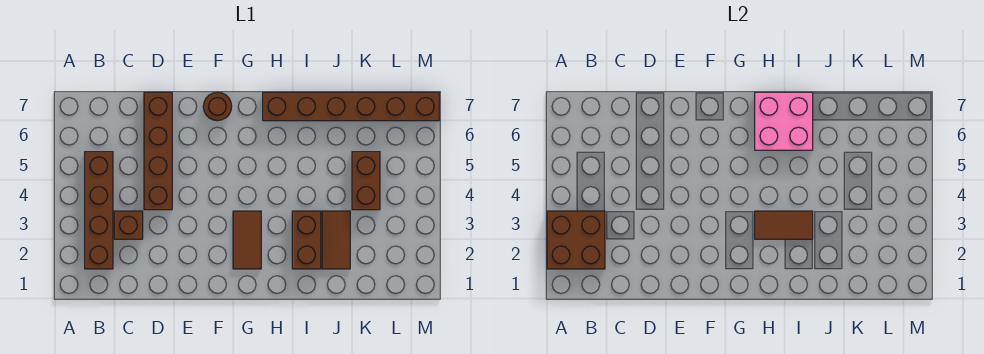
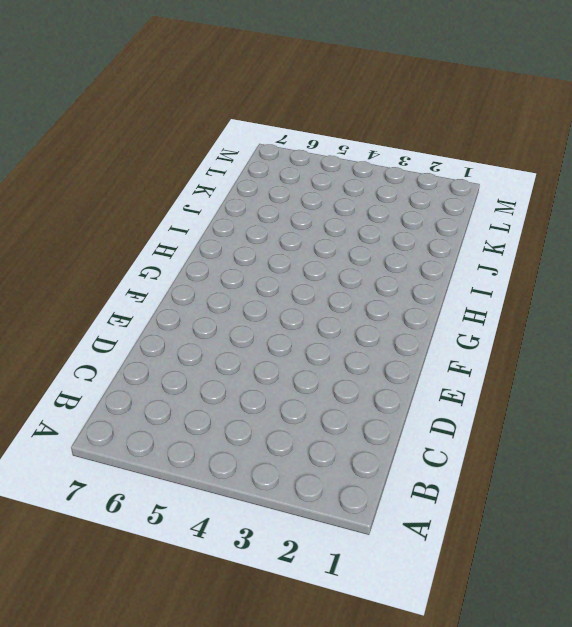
none -> brown 1x4 brick [85,152,113,269]
none -> brown 1x1 brick [114,211,143,239]
none -> brown 1x4 brick [144,92,172,210]

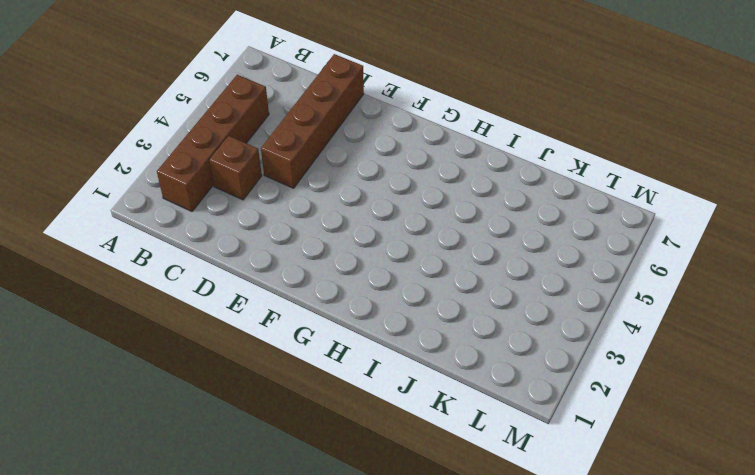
none -> brown 1x1 round brick [203,92,232,121]
none -> brown 1x2 tile [233,211,261,269]
none -> brown 1x6 brick [263,92,439,121]

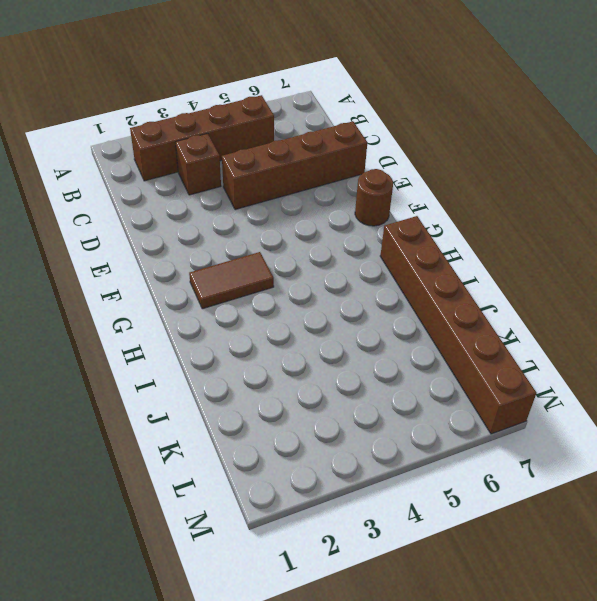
none -> brown 1x2 brick [292,211,321,269]
none -> brown 1x2 tile [322,211,350,269]
none -> brown 1x2 brick [352,152,380,210]

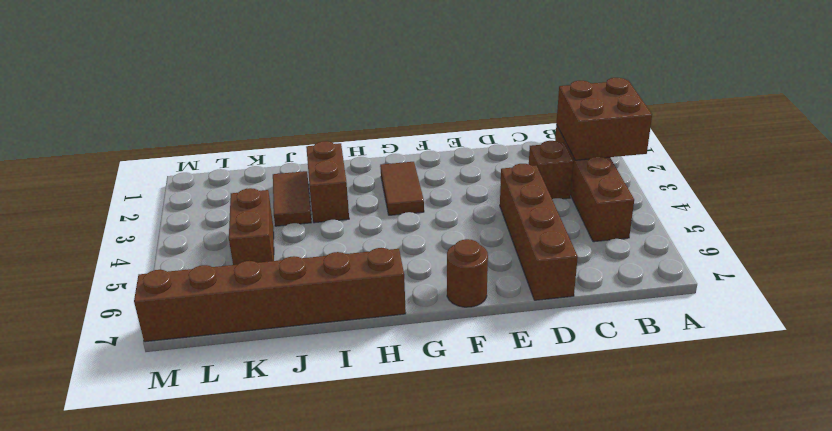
none -> brown 1x2 tile [755,211,813,239]
none -> pink 2x2 brick [755,92,813,150]

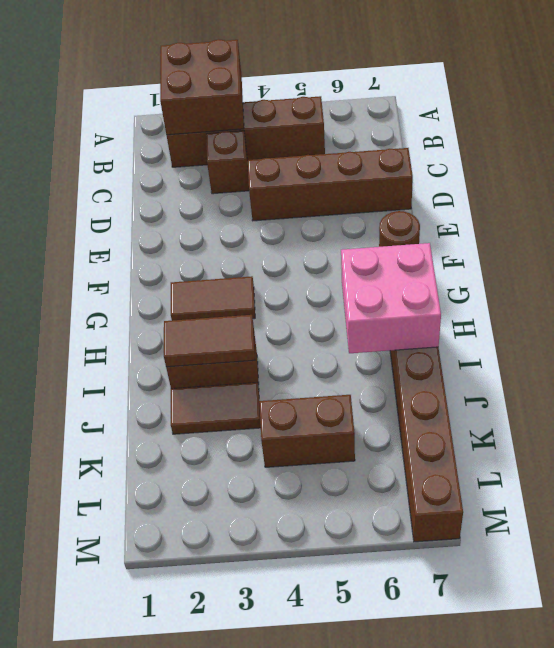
brown 1x2 tile [164,315,255,367] -> brown 1x2 tile turned to [755,211,813,239]

